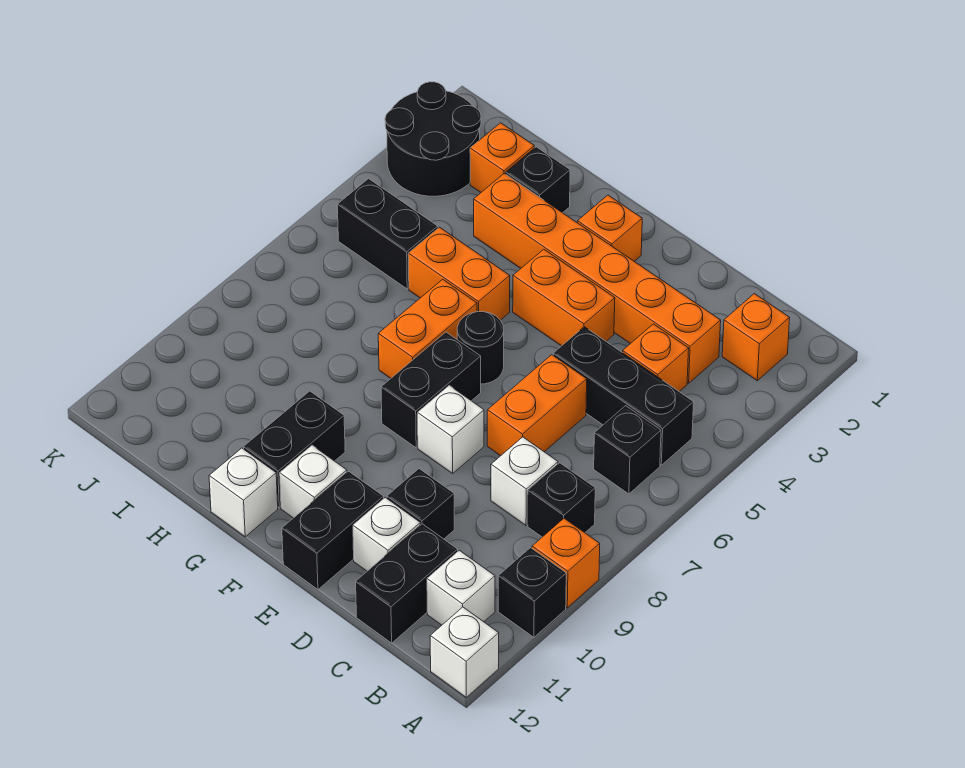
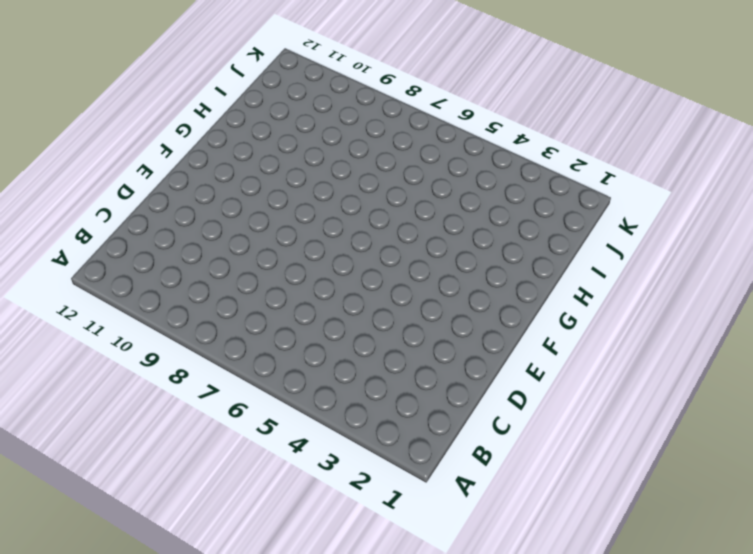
none -> orange 1x1 brick [532,518,600,608]
none -> black 1x1 brick [498,548,566,637]
none -> white 1x1 brick [430,607,499,697]
none -> orange 1x1 brick [722,294,790,381]

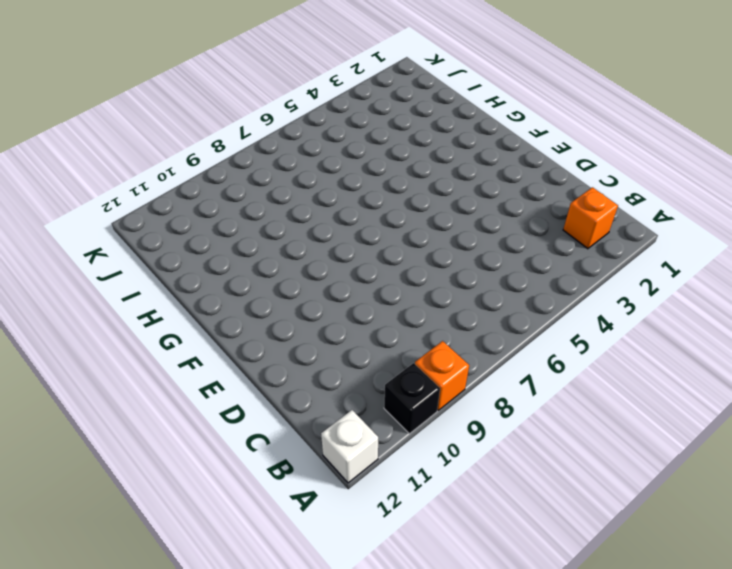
none -> black 1x3 brick [553,327,694,465]
none -> black 1x1 brick [594,406,661,494]
none -> black 1x1 brick [528,463,595,537]
none -> white 1x1 brick [427,551,495,625]

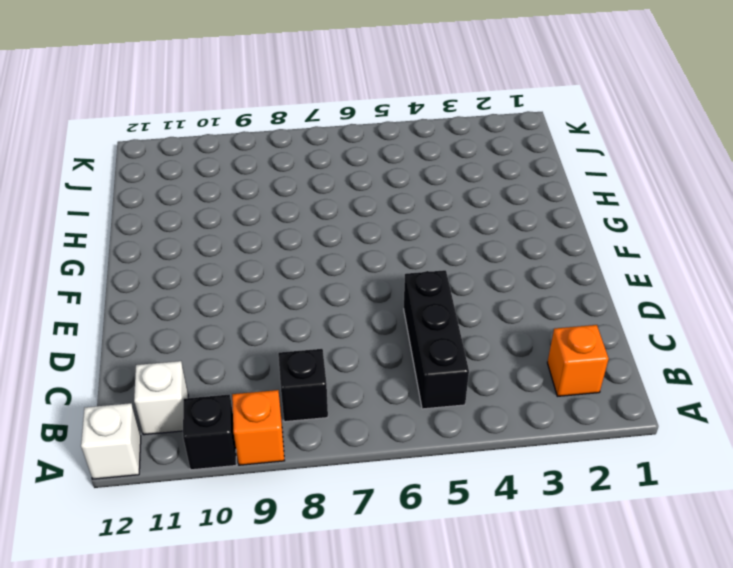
none -> black 1x1 brick [594,406,661,494]
none -> orange 1x6 brick [474,174,721,383]
none -> orange 1x1 brick [623,324,689,392]
none -> white 1x1 brick [491,437,558,525]

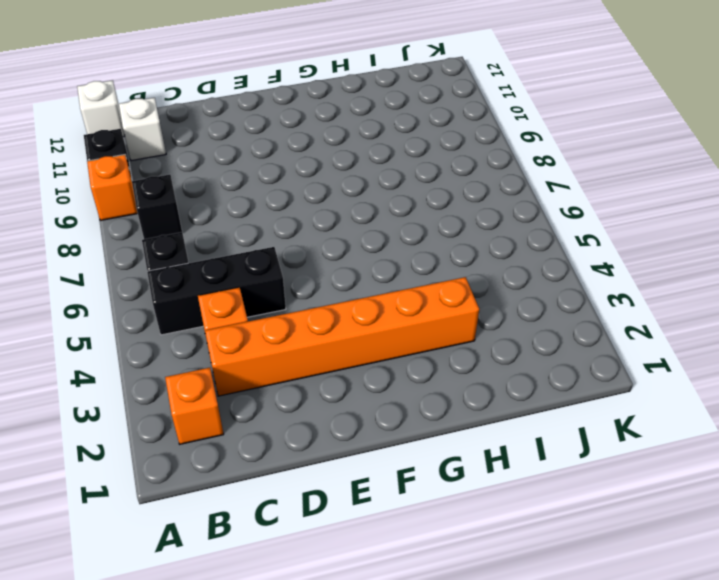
none -> white 1x1 brick [491,437,558,525]
none -> black 1x2 brick [356,524,458,643]
none -> orange 1x2 brick [487,355,587,456]
none -> black 1x1 brick [387,469,454,539]

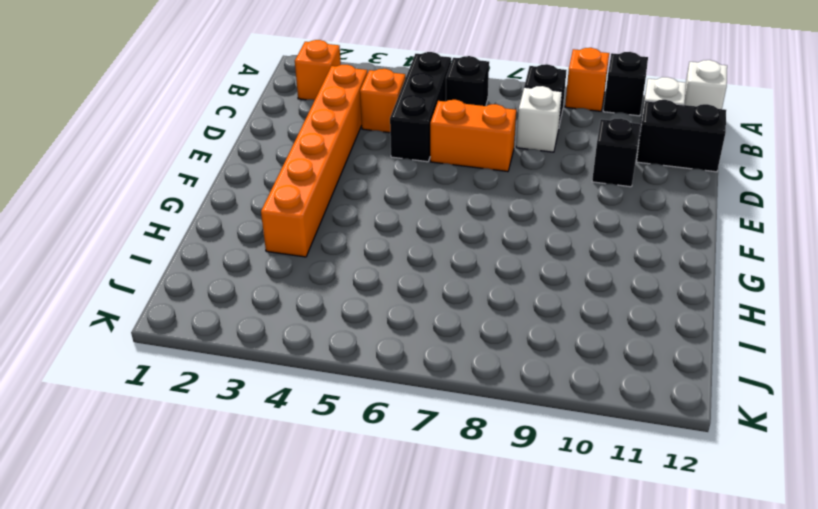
none -> white 1x1 brick [353,498,420,571]
none -> orange 1x2 brick [513,249,615,346]
none -> white 1x1 brick [418,386,484,473]
none -> black 1x2 brick [282,471,384,589]

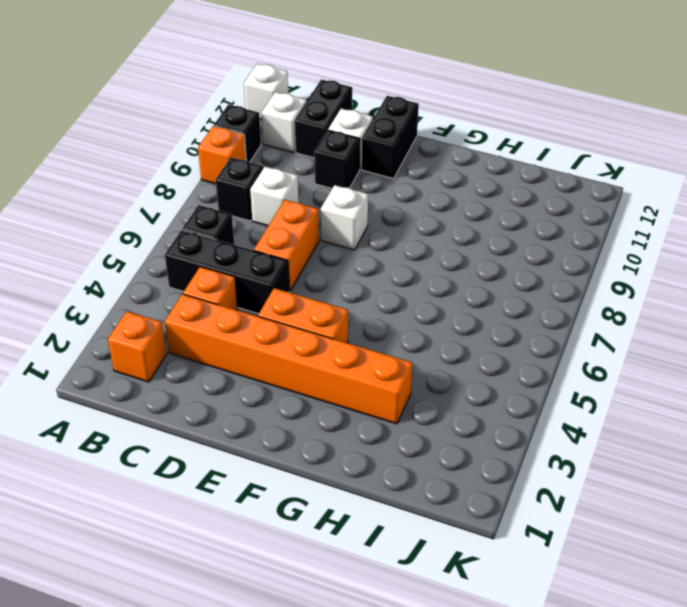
none -> orange 1x1 brick [577,195,642,261]
none -> black 1x1 round brick [457,312,504,384]
none -> black 1x2 brick [381,332,481,448]
none -> white 1x1 brick [280,445,347,518]

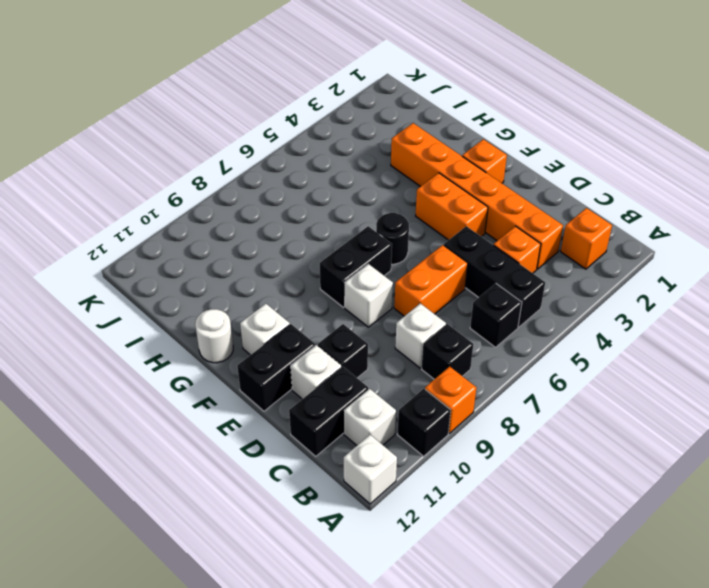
white 1x1 round brick [195,309,233,363] -> white 1x1 brick [209,448,278,537]
none -> orange 1x2 brick [408,227,510,320]
none -> orange 1x2 brick [378,279,477,378]
none -> black 1x2 brick [244,391,345,508]
none -> black 1x1 brick [506,147,570,213]

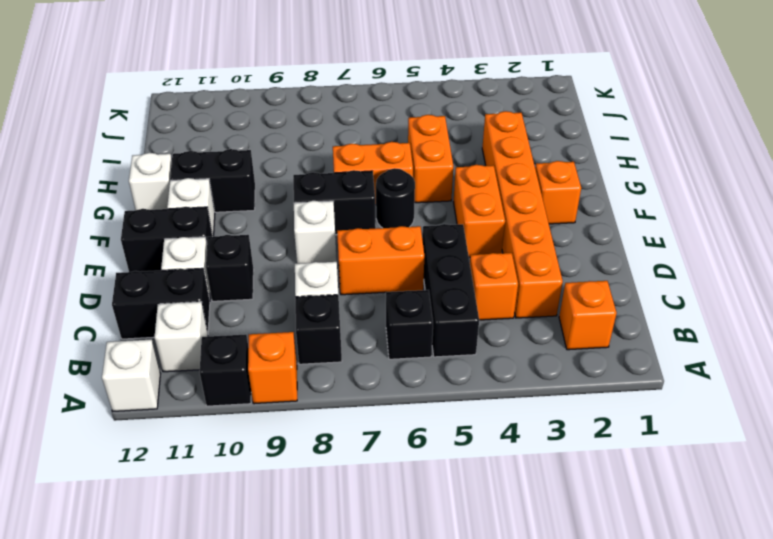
none -> black 1x1 brick [506,147,570,213]
none -> orange 1x1 brick [470,123,534,192]
none -> black 1x2 brick [337,179,438,289]
none -> black 2x2 round brick [385,82,481,196]

